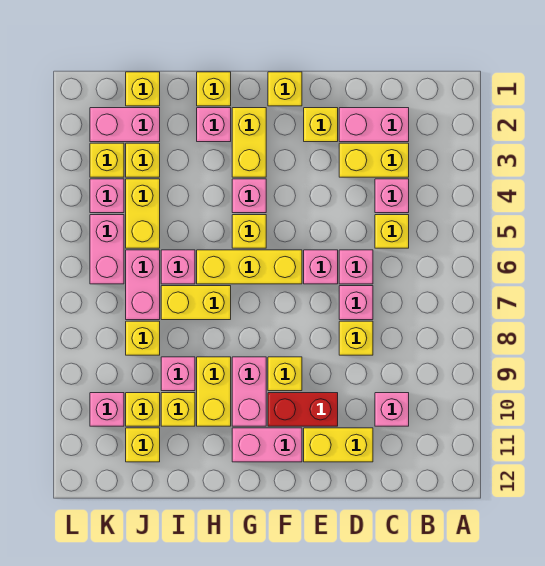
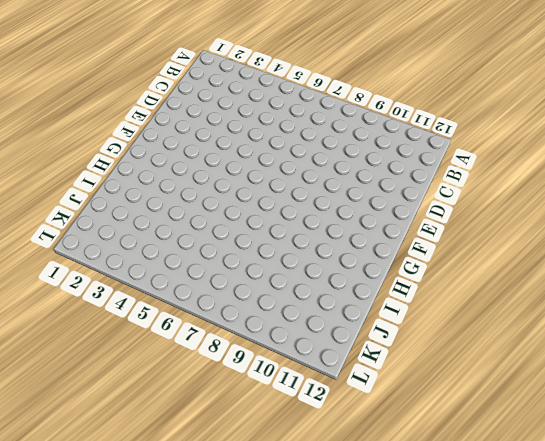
none -> pink 1x2 brick [339,108,409,142]
none -> yellow 1x2 brick [339,143,409,177]
none -> pink 1x1 brick [375,179,409,213]
none -> yellow 1x1 brick [375,215,409,248]

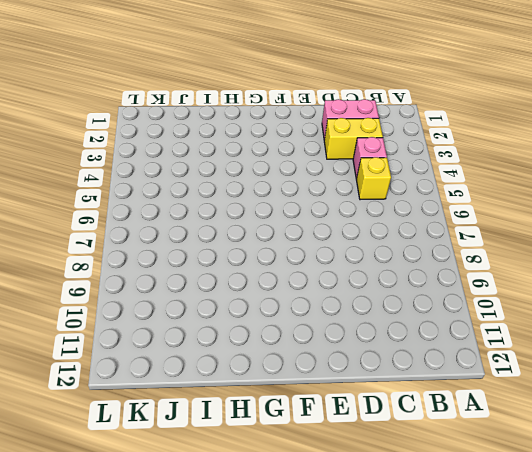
none -> pink 1x1 brick [375,393,409,426]
none -> pink 1x1 brick [339,250,373,284]
none -> pink 1x1 brick [339,286,373,320]
none -> yellow 1x1 brick [339,321,373,355]

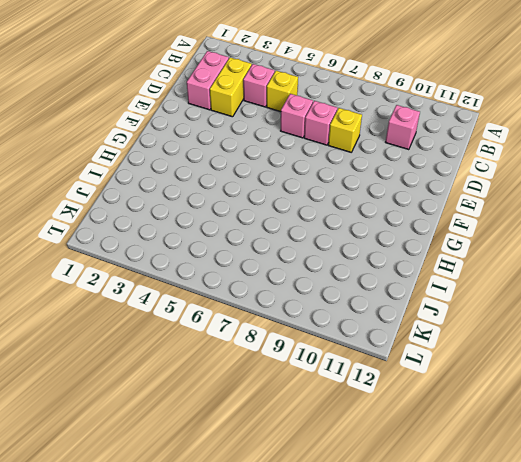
none -> yellow 1x2 brick [304,428,373,462]
none -> yellow 1x1 brick [304,108,338,142]
none -> pink 1x1 brick [304,250,338,284]
none -> red 1x2 brick [268,393,338,426]

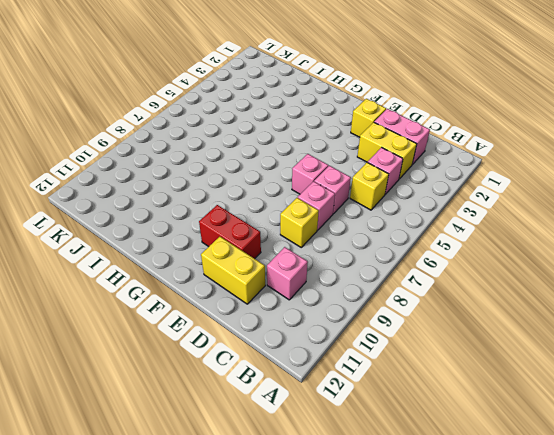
none -> yellow 1x1 brick [268,72,302,106]
none -> yellow 1x3 brick [197,250,302,284]
none -> yellow 1x1 brick [268,357,302,391]
none -> pink 1x2 brick [232,428,302,462]

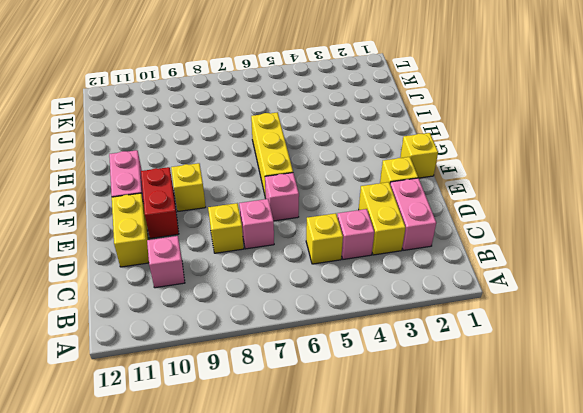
none -> pink 1x1 brick [339,250,373,284]
none -> yellow 1x2 brick [232,108,266,177]
none -> pink 1x1 brick [232,179,266,213]
none -> yellow 1x1 brick [232,215,266,248]

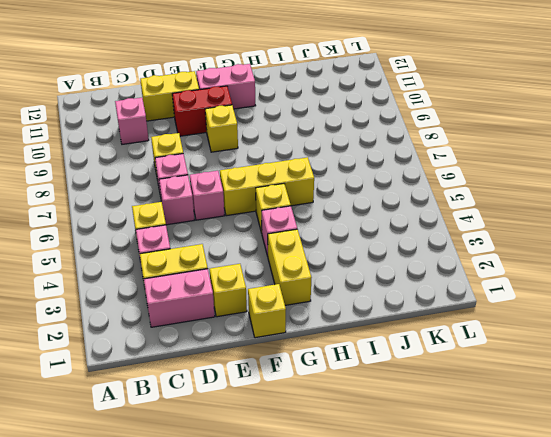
none -> pink 1x2 brick [232,357,266,426]
none -> yellow 1x1 brick [197,72,231,106]
none -> pink 1x1 brick [197,108,231,142]
none -> yellow 1x2 brick [161,286,231,320]

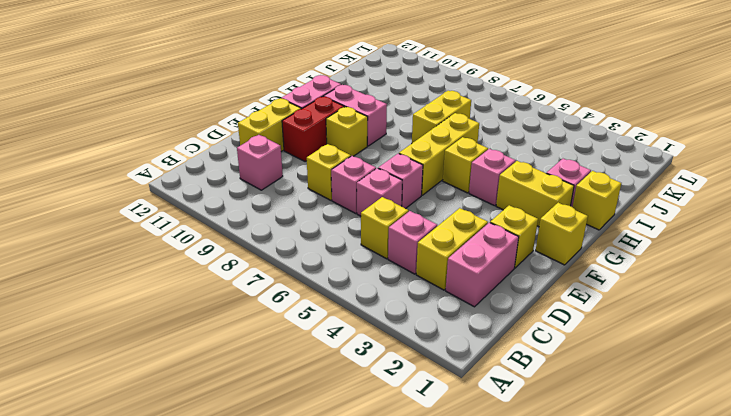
none -> yellow 1x2 brick [197,357,231,426]
none -> pink 1x1 brick [161,250,195,284]
none -> pink 1x1 brick [161,357,195,391]
none -> yellow 1x1 brick [161,393,195,426]

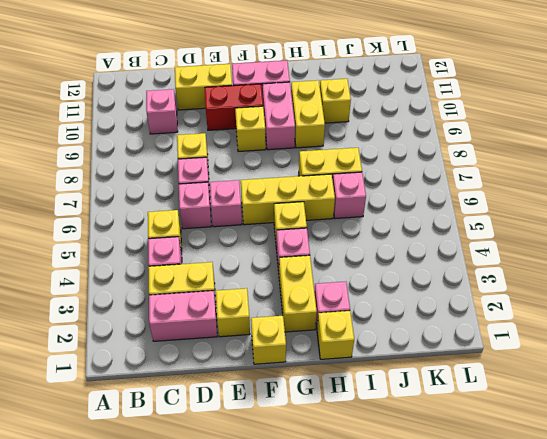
none -> pink 1x1 brick [161,357,195,391]
none -> yellow 1x1 brick [126,72,160,106]
none -> pink 1x2 brick [90,108,160,142]
none -> yellow 1x1 brick [126,143,160,177]

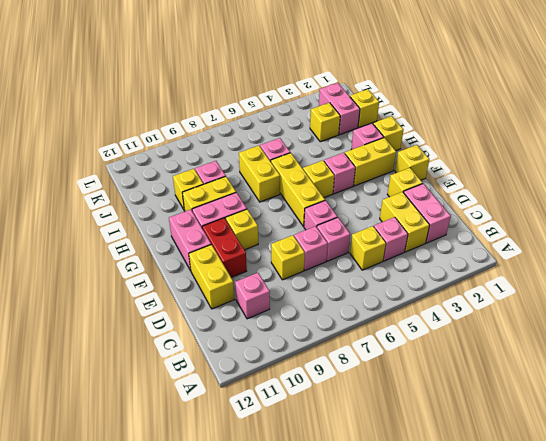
none -> yellow 1x2 brick [126,179,160,248]
none -> pink 1x2 brick [126,250,160,320]
none -> yellow 1x1 brick [126,321,160,355]
none -> yellow 1x1 brick [126,393,160,426]

